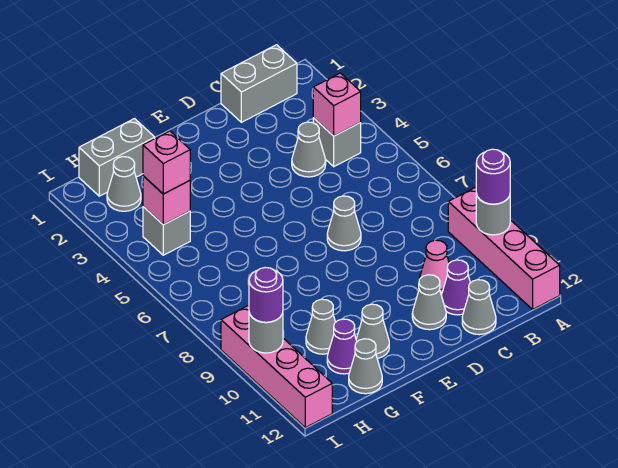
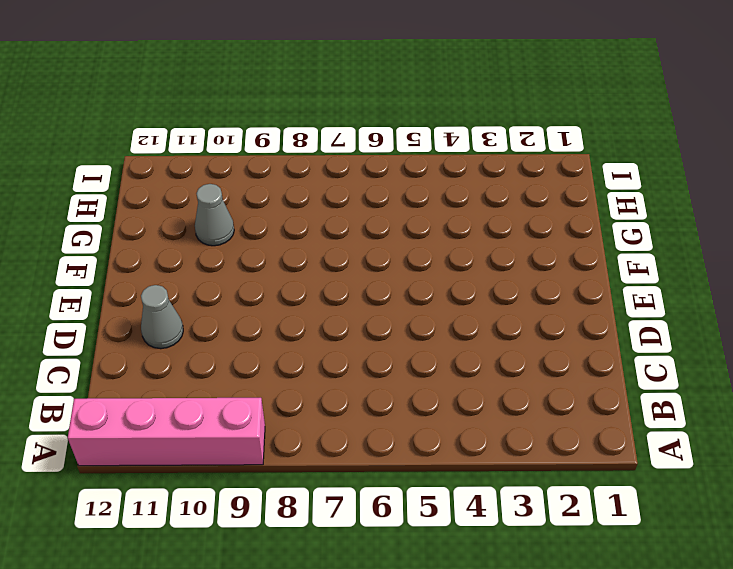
none -> grey 1x2 brick [221,45,297,122]
none -> grey 1x1 brick [313,118,361,167]
none -> grey 1x1 cone [292,122,326,177]

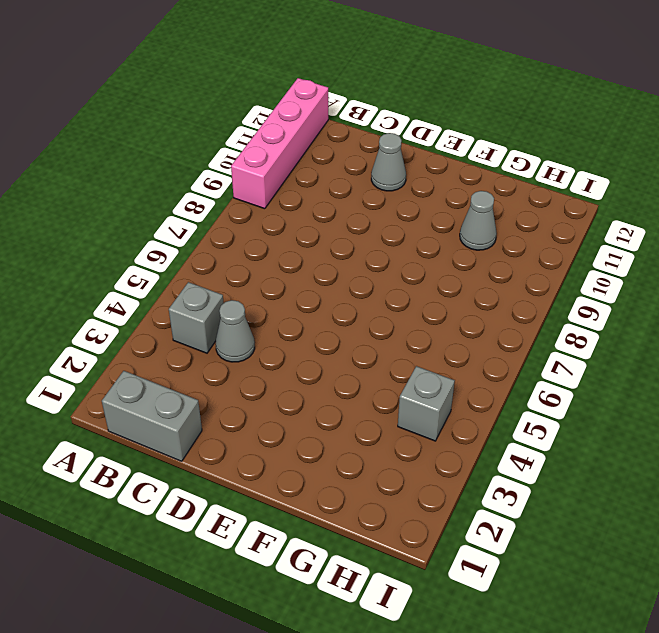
none -> pink 1x1 cone [420,240,449,295]
none -> purple 1x1 cone [441,260,470,315]
none -> grey 1x1 cone [462,280,496,335]

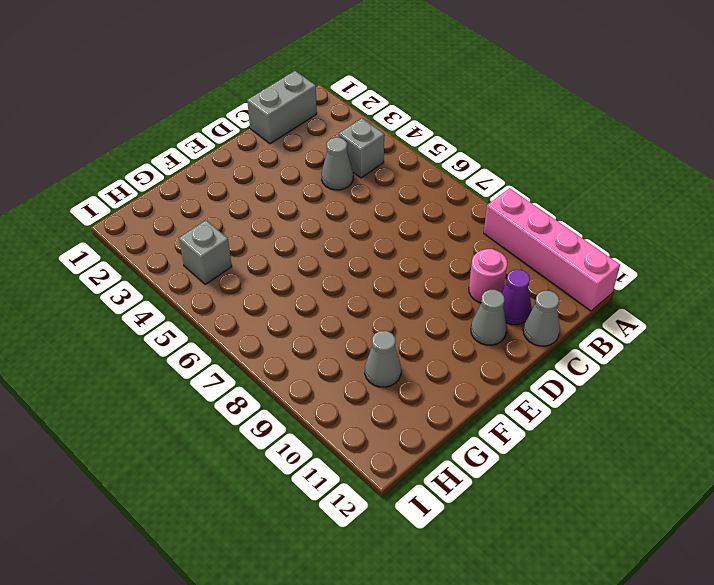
pink 1x1 round brick [469,249,507,303] -> pink 1x1 cone [420,240,449,295]
none -> grey 1x1 cone [327,196,361,251]
none -> grey 1x1 cone [356,304,389,359]
none -> grey 1x2 brick [79,119,155,196]

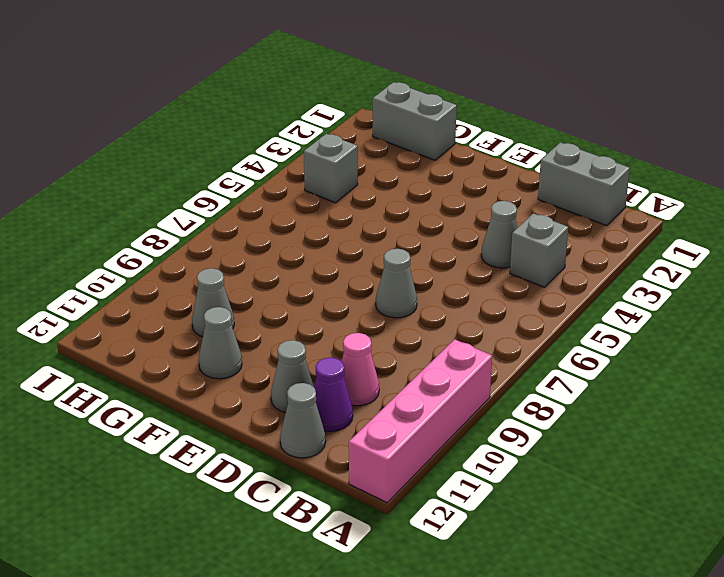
none -> purple 1x1 cone [327,319,357,374]
none -> grey 1x1 cone [349,339,382,394]
none -> grey 1x1 cone [107,157,141,211]

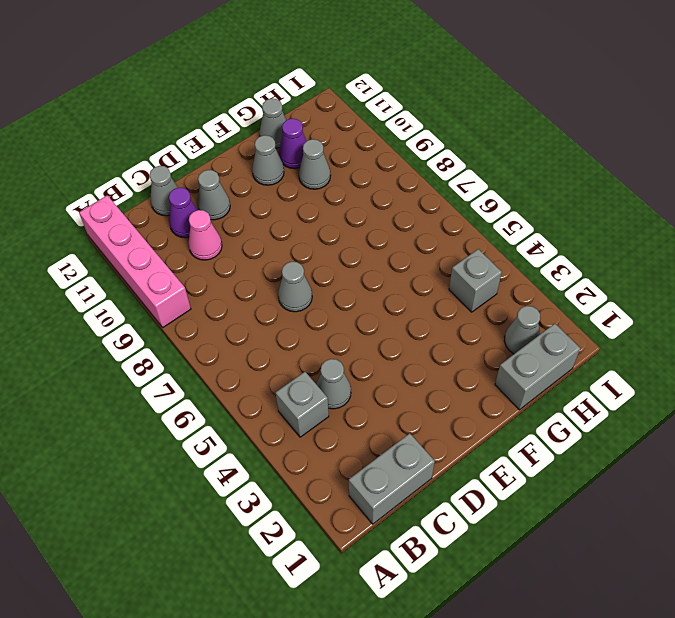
none -> pink 1x4 brick [221,306,332,428]
none -> grey 1x1 round brick [476,194,510,235]
none -> pink 1x1 brick [313,73,361,136]

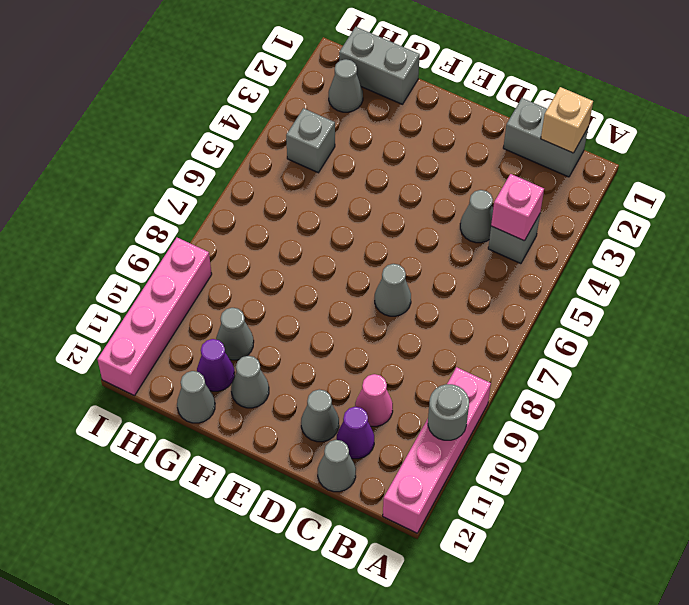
tan 1x1 brick [541,87,593,153] -> none
none -> pink 1x1 brick [143,176,190,225]
none -> grey 1x1 round brick [249,313,283,353]
none -> purple 1x1 round brick [476,149,510,204]

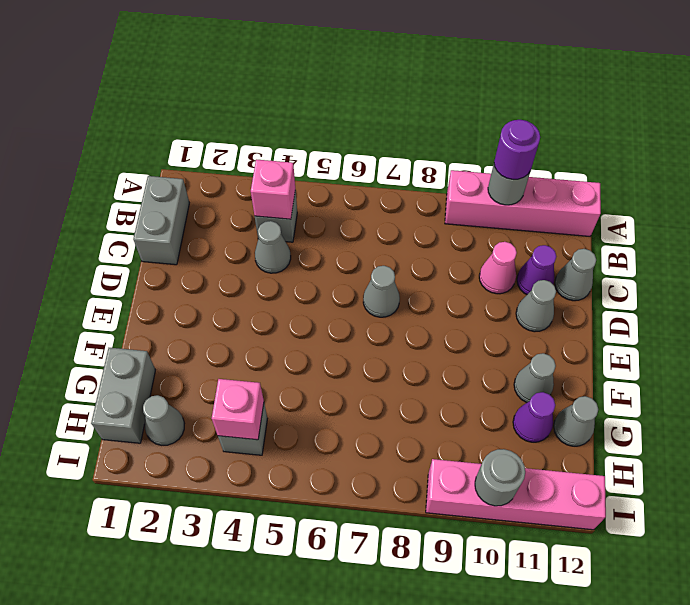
none -> grey 1x1 cone [306,299,335,354]
none -> pink 1x1 brick [143,131,190,194]
none -> purple 1x1 round brick [249,268,283,322]

